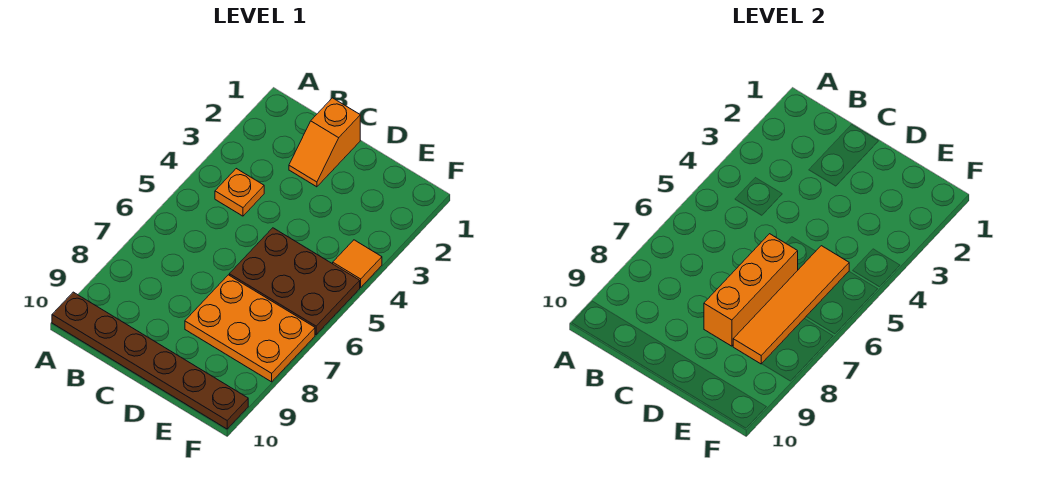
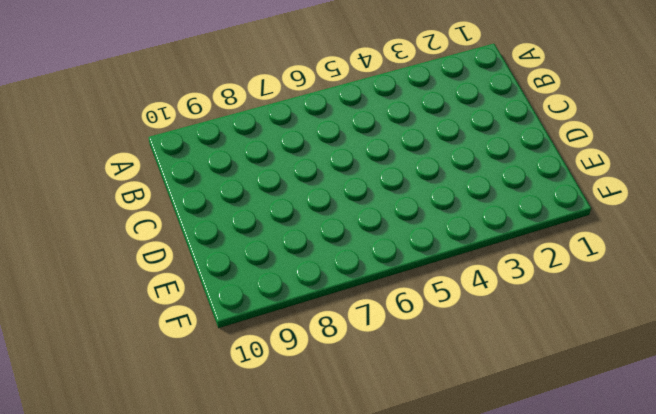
none -> brown 1x6 plate [52,292,248,429]
none -> orange 1x1 plate [215,169,264,216]

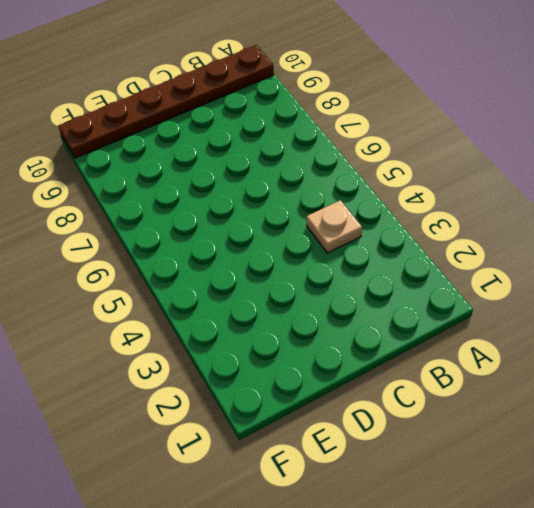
tan 1x1 plate [307,200,362,253] -> orange 1x1 plate [215,169,264,216]
none -> orange 1x2 slope [289,98,360,187]
none -> brown 2x3 plate [229,228,360,335]

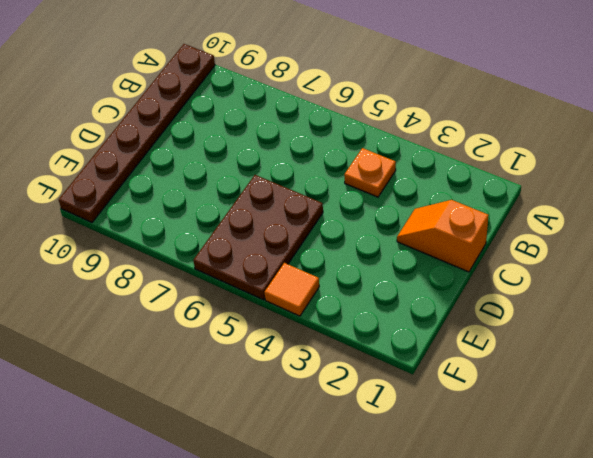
none -> orange 2x3 plate [185,275,315,382]
none -> orange 1x3 brick [704,234,798,346]

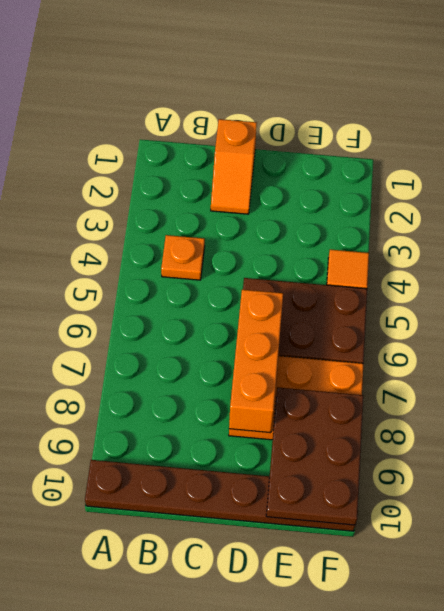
brown 2x3 plate [266,387,363,525] -> orange 1x4 tile [733,246,849,364]

